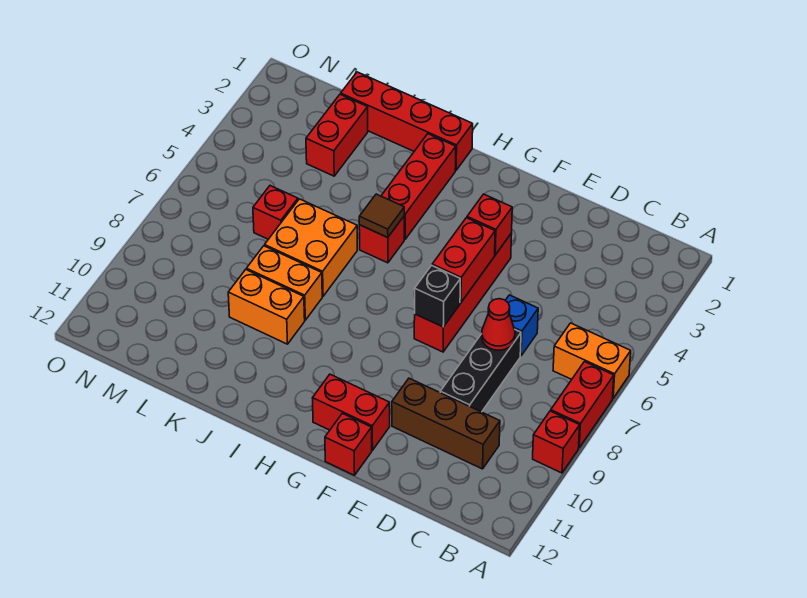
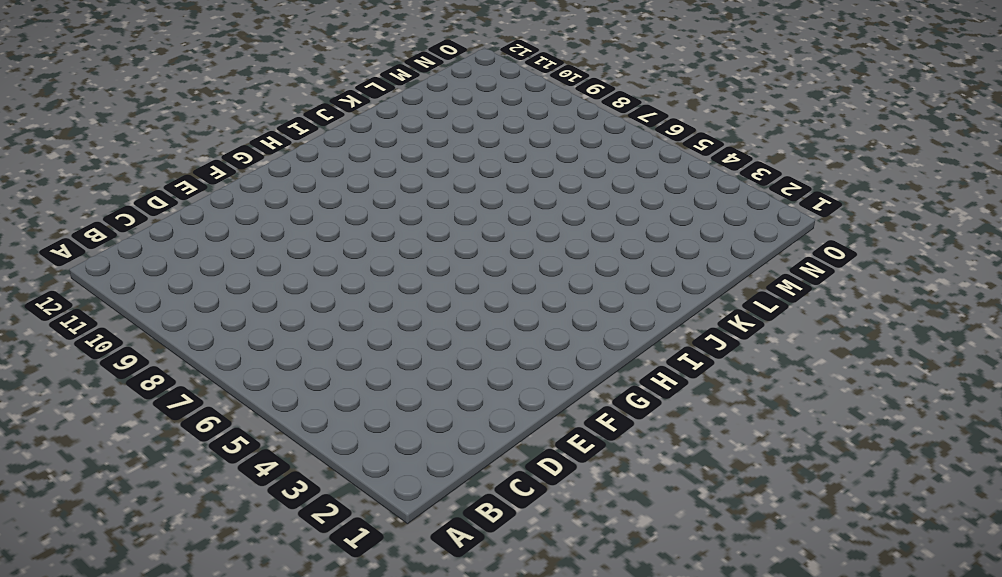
none -> orange 1x2 brick [553,323,631,398]
none -> red 1x2 brick [551,362,614,448]
none -> red 1x1 brick [533,411,580,473]

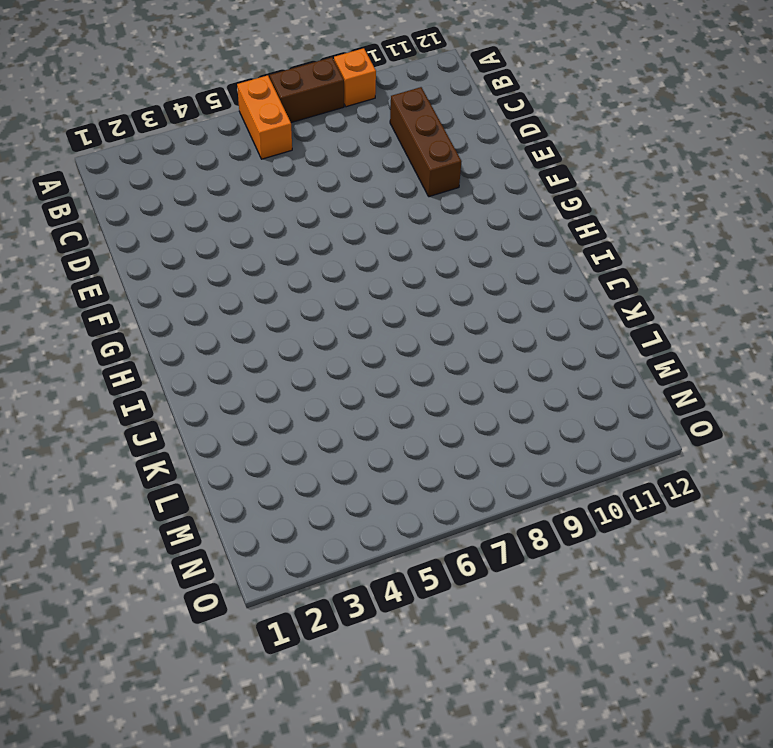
brown 1x2 brick [270,57,344,123] -> red 1x2 brick [551,362,614,448]
orange 1x1 brick [334,48,376,107] -> red 1x1 brick [533,411,580,473]
none -> blue 1x1 brick [505,295,538,356]
none -> black 1x3 brick [440,330,521,412]
none -> red 1x4 brick [414,233,512,352]

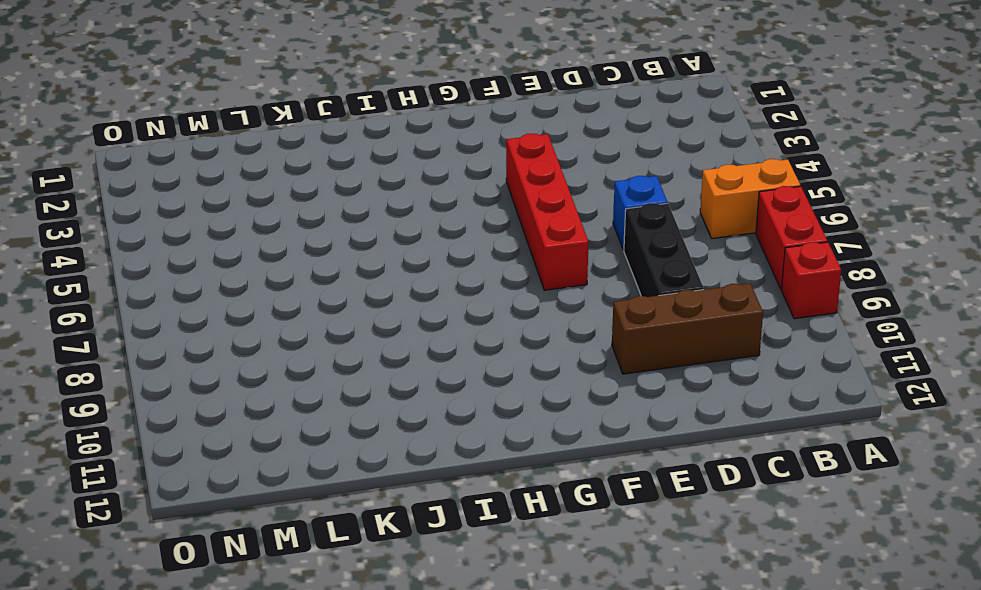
none -> red 1x2 brick [313,374,390,450]
none -> red 1x1 brick [325,413,372,475]
none -> red 1x4 brick [341,72,473,170]

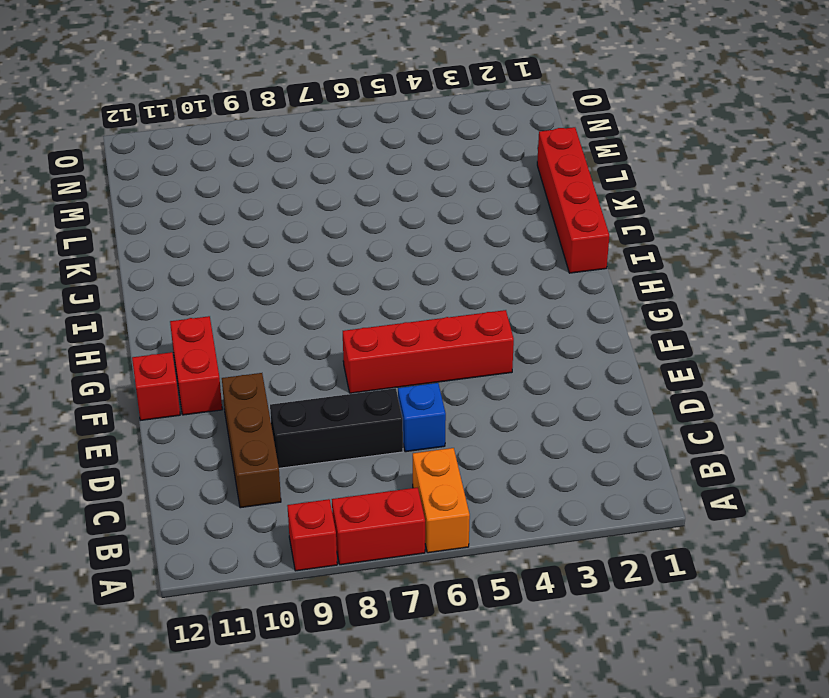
none -> red 1x3 brick [381,134,456,239]
none -> red 1x1 brick [359,217,404,263]
none -> orange 2x2 brick [265,199,357,296]

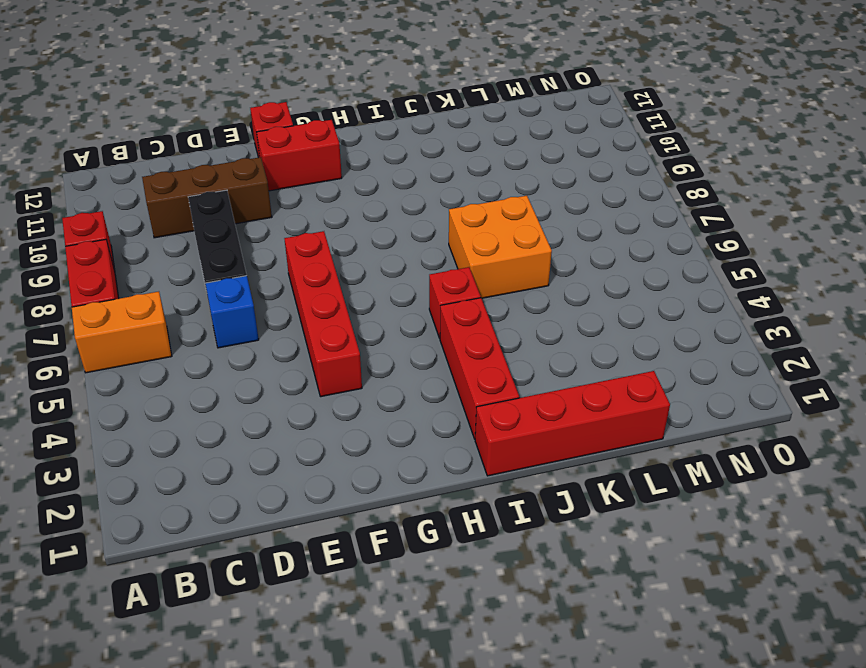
none -> orange 1x2 brick [246,246,322,320]
none -> orange 1x2 brick [228,270,305,344]
none -> red 1x2 brick [306,94,368,176]

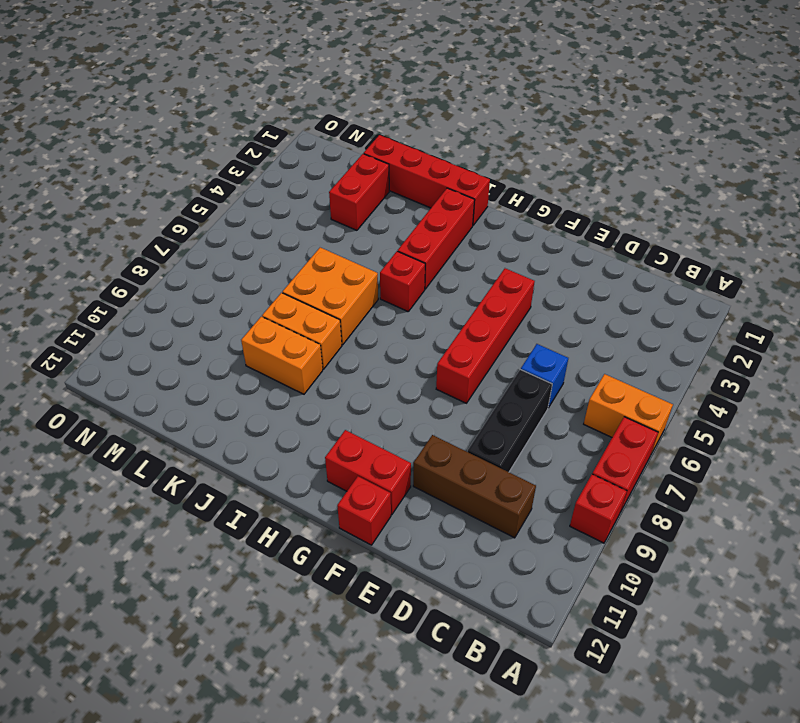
none -> red 1x1 brick [253,186,298,239]
none -> red 1x1 cone [482,299,515,350]
none -> red 1x1 brick [467,194,512,255]

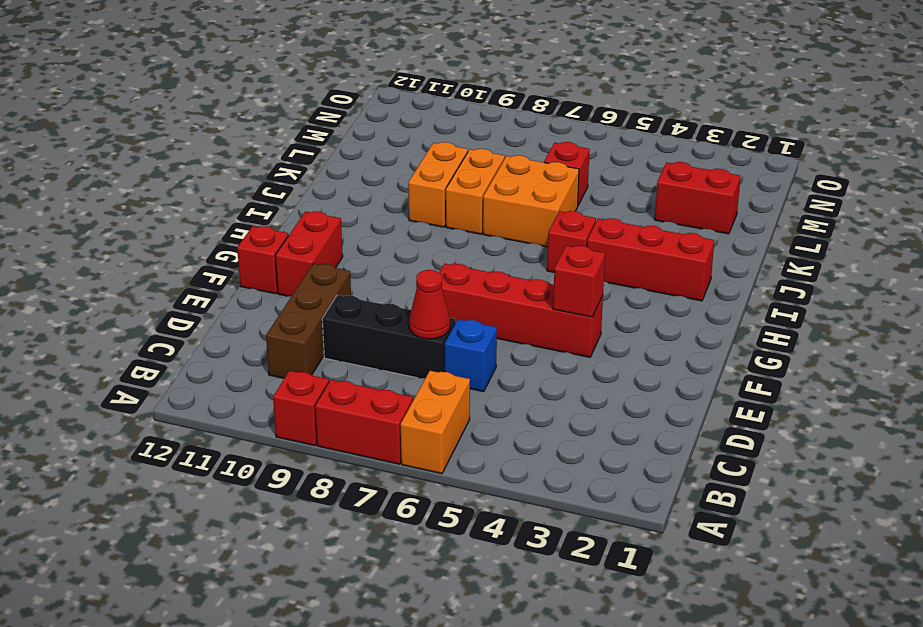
none -> red 1x4 brick [341,72,473,170]
none -> red 1x2 brick [432,218,495,303]
none -> black 1x1 brick [415,265,460,327]

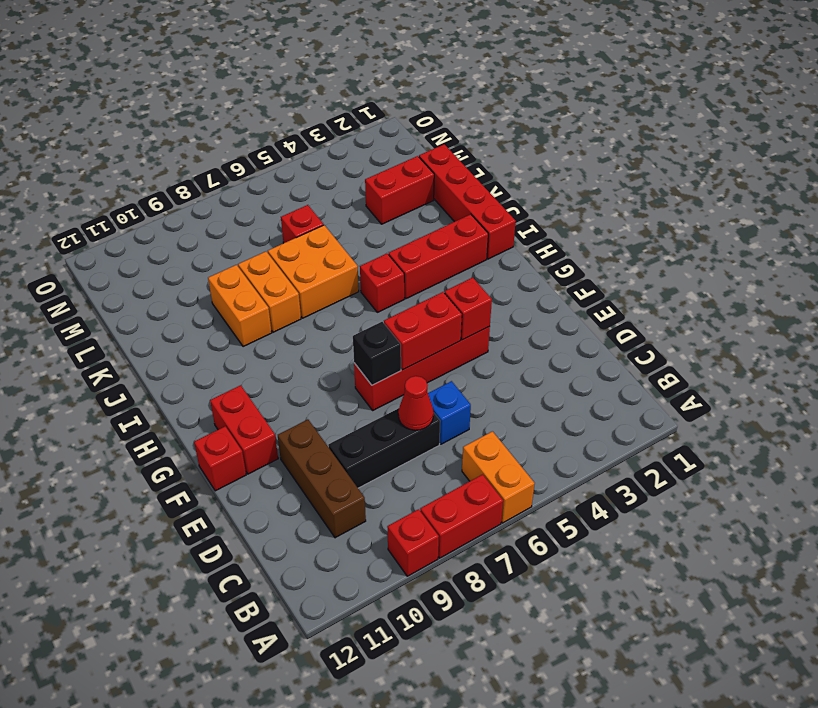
none -> brown 1x1 tile [359,194,404,238]

